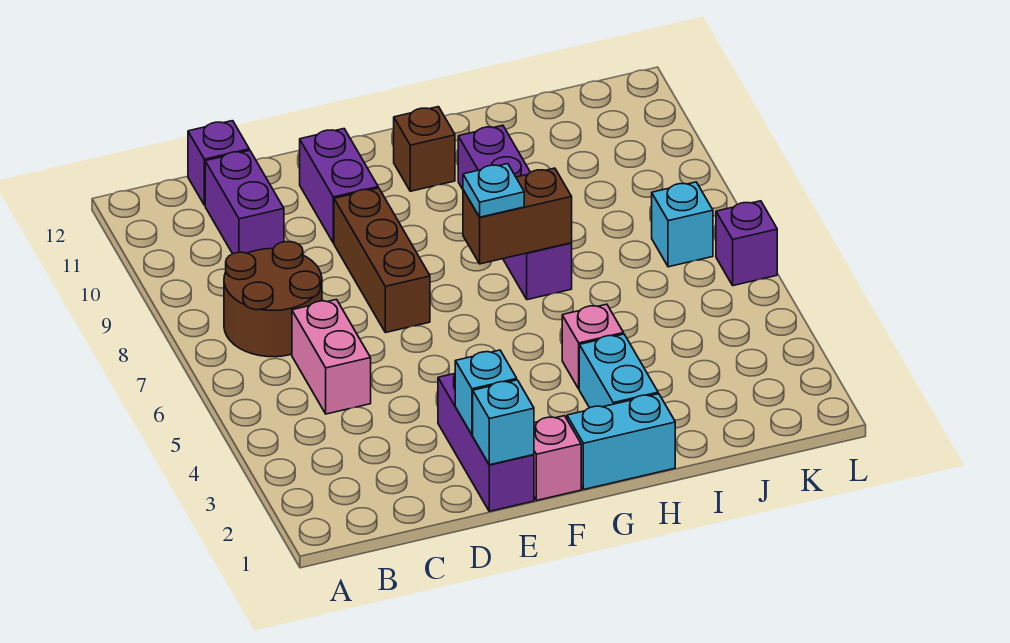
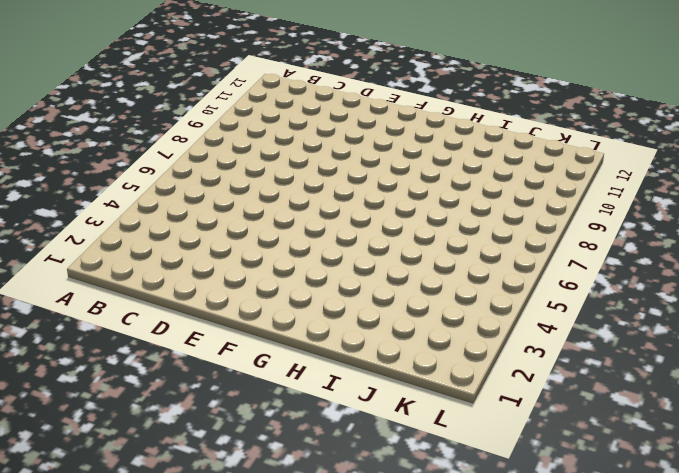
none -> brown 2x2 round brick [224,242,322,357]
none -> pink 1x2 brick [292,300,371,414]
none -> purple 1x2 brick [205,150,284,254]

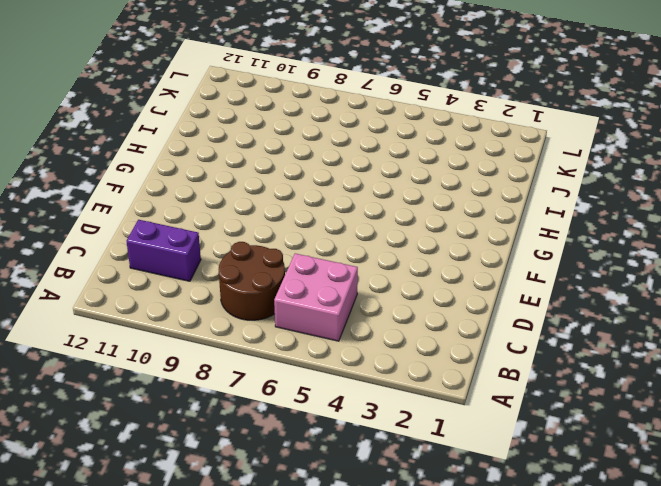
pink 2x2 brick [274,253,358,341] -> pink 1x2 brick [292,300,371,414]
none -> purple 1x1 brick [188,121,249,205]
none -> purple 1x3 brick [438,374,534,511]
none -> brown 1x3 brick [334,188,430,333]

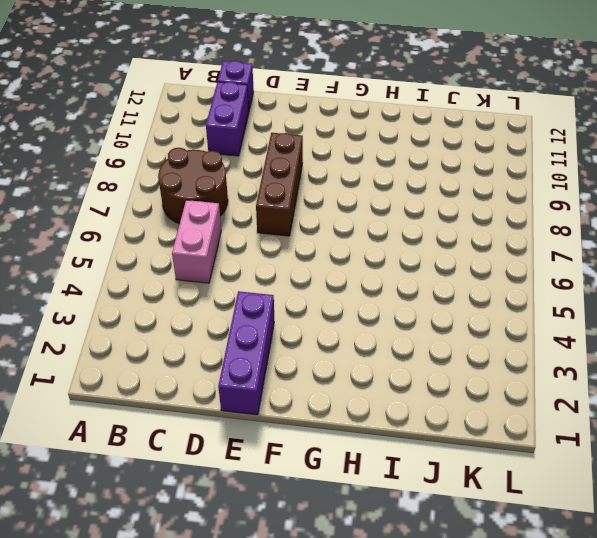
none -> purple 1x2 brick [300,129,378,243]
none -> pink 1x1 brick [534,416,581,500]
none -> cyan 1x2 brick [567,394,675,489]

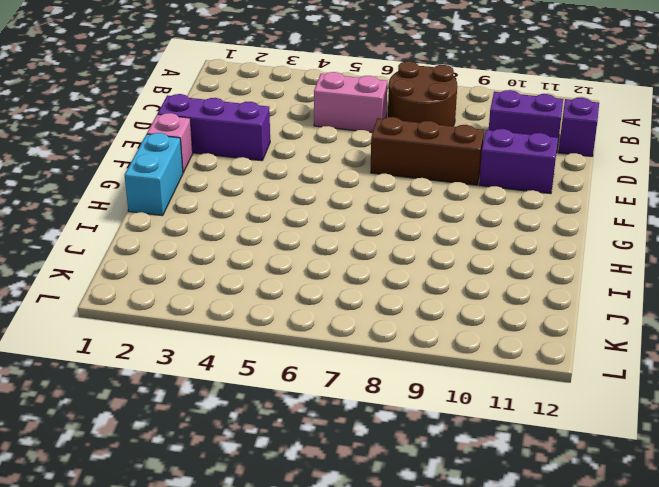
none -> brown 1x1 brick [394,107,455,191]
none -> cyan 1x2 brick [579,334,658,408]
none -> pink 1x1 brick [562,304,624,389]

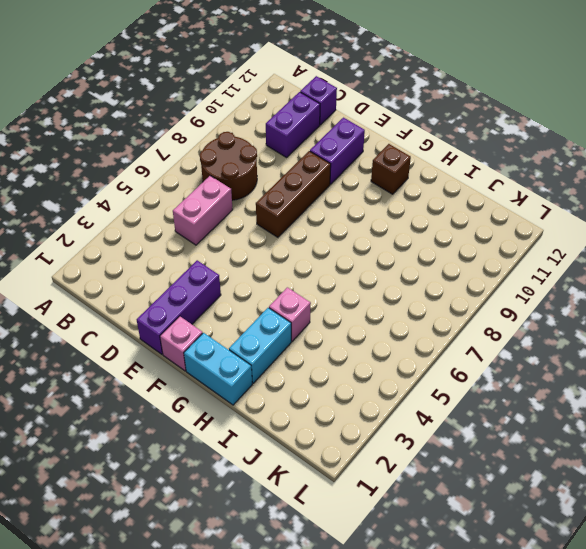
none -> purple 1x4 brick [458,125,572,300]
none -> cyan 1x1 brick [652,182,713,267]
none -> purple 1x1 brick [716,201,777,286]

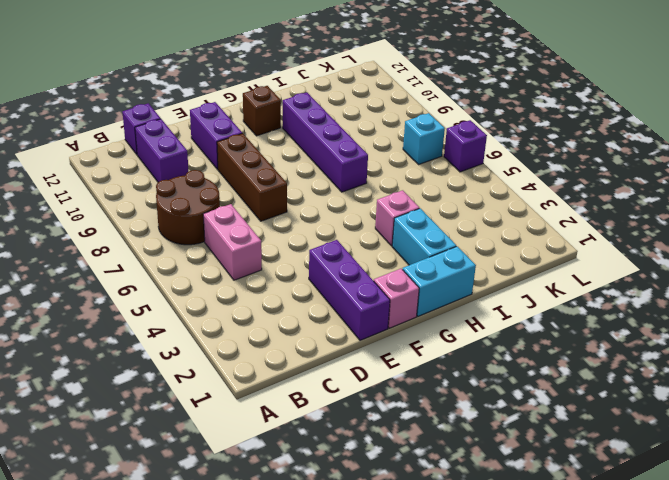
none -> cyan 1x1 brick [473,380,534,465]
none -> cyan 1x1 brick [455,350,517,435]
none -> brown 1x2 brick [463,168,572,264]

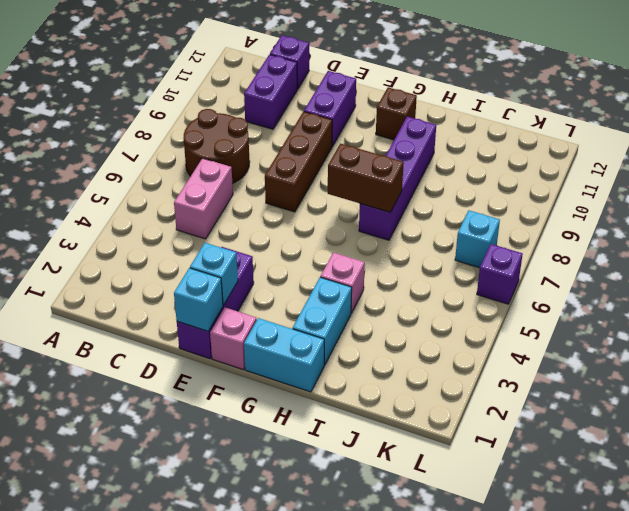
none -> cyan 1x1 plate [463,164,524,217]

